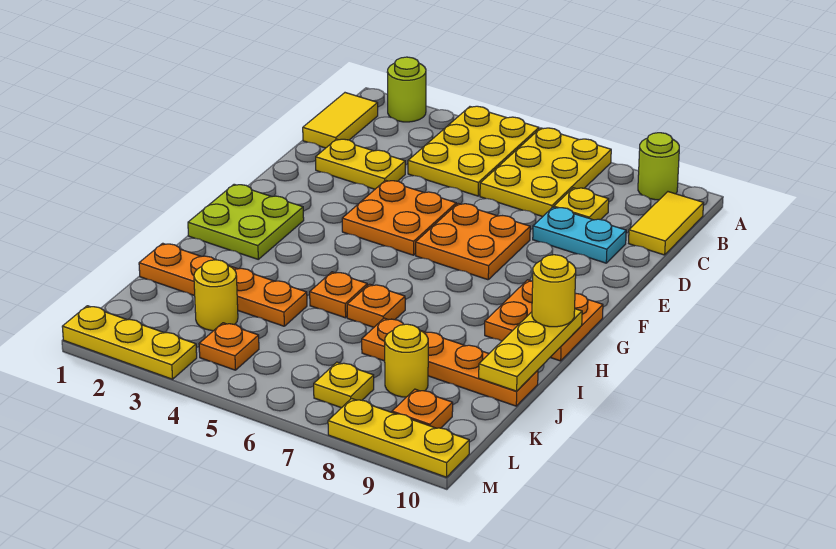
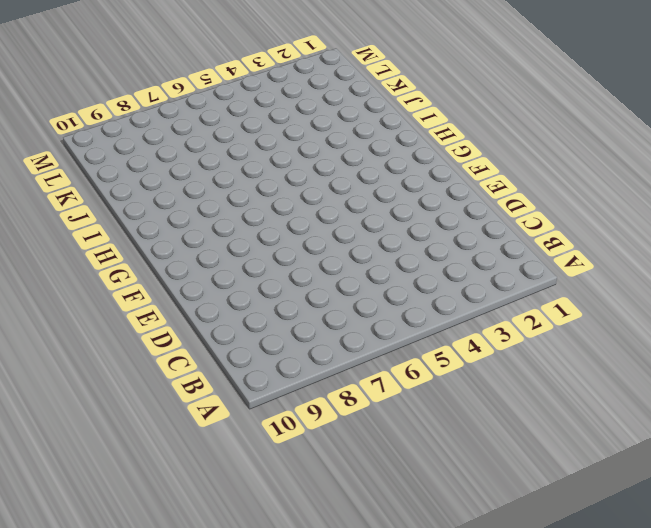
none -> lime 1x1 round brick [387,57,426,122]
none -> yellow 2x3 plate [408,106,539,196]
none -> yellow 2x3 plate [480,128,611,217]

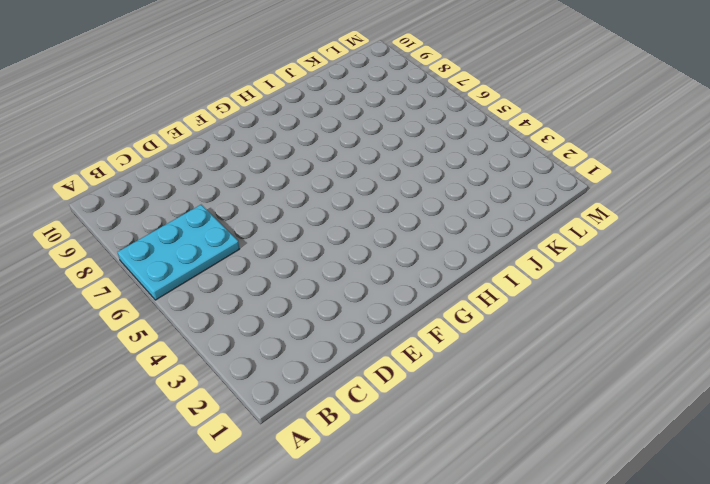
cyan 2x3 plate [118,205,239,300] -> yellow 2x3 plate [480,128,611,217]
none -> lime 1x1 round brick [387,57,426,122]
none -> yellow 2x3 plate [408,106,539,196]
none -> lime 1x1 round brick [638,133,679,200]

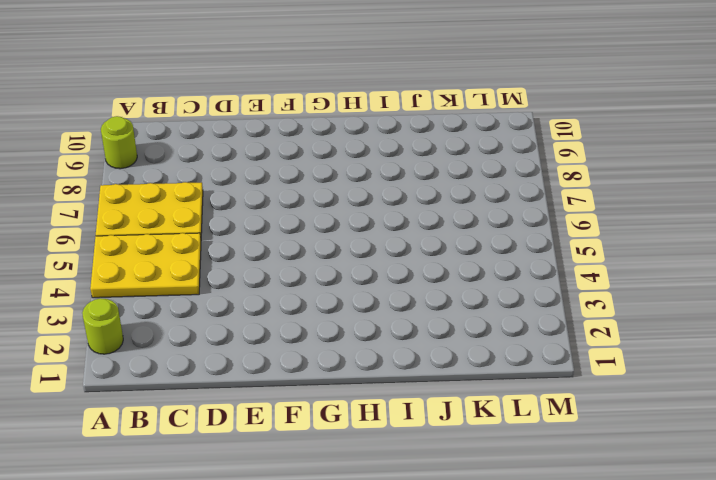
none -> yellow 1x2 tile [303,93,378,148]
none -> yellow 1x2 tile [629,192,704,255]
none -> yellow 1x1 plate [554,188,609,220]

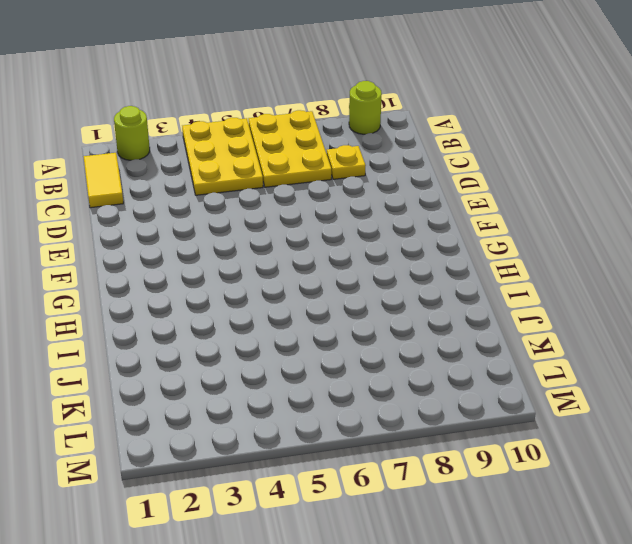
none -> yellow 1x2 tile [629,192,704,255]
none -> yellow 1x2 plate [316,139,405,189]
none -> cyan 1x2 plate [533,207,626,263]

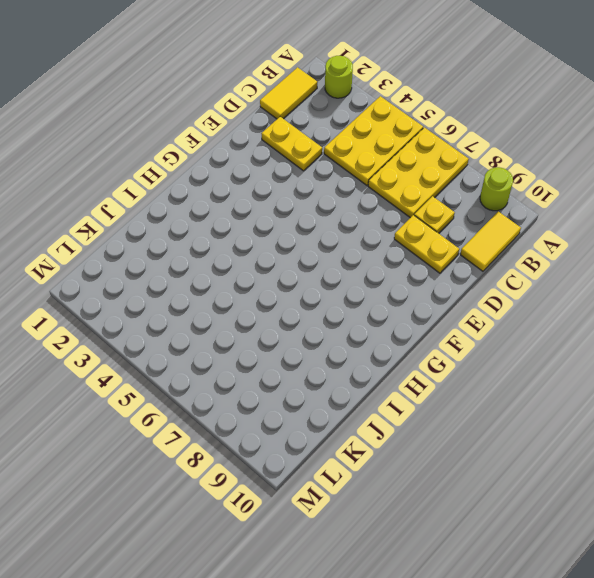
yellow 1x2 plate [394,215,459,273] -> cyan 1x2 plate [533,207,626,263]
none -> orange 2x2 plate [342,180,456,255]
none -> orange 2x2 plate [416,203,530,280]
none -> lime 2x2 plate [188,184,304,259]

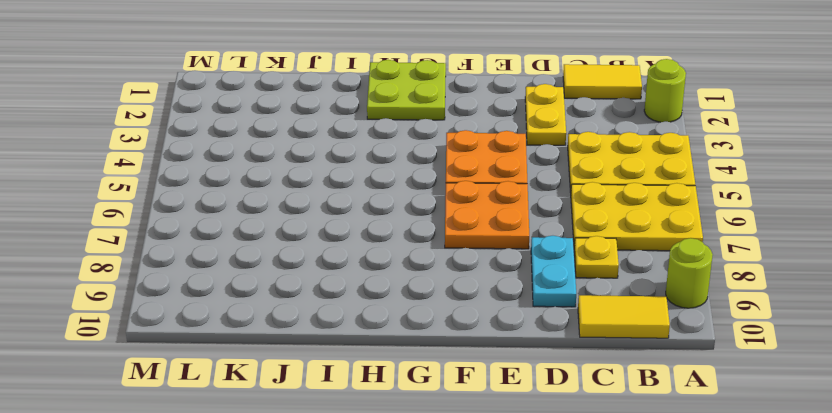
none -> orange 2x2 plate [485,280,603,361]
none -> orange 1x1 plate [310,272,367,318]
none -> orange 1x1 plate [347,284,405,327]

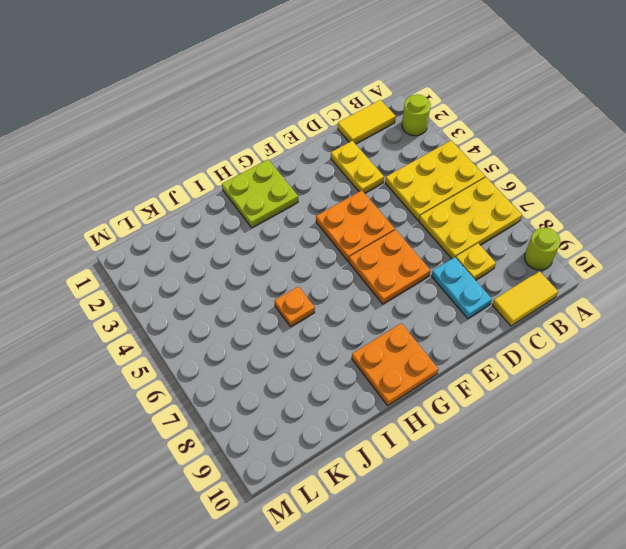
none -> orange 1x1 plate [310,272,367,318]
none -> orange 1x4 plate [139,243,307,326]
none -> orange 1x4 plate [362,318,538,406]

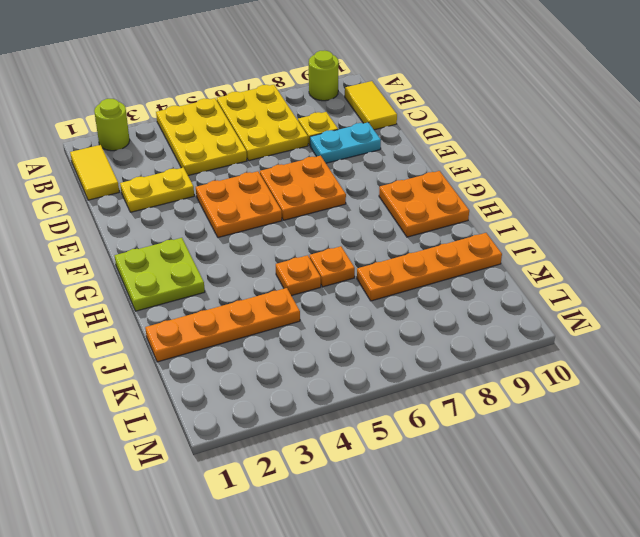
none -> yellow 1x1 round brick [194,260,238,331]
none -> yellow 1x1 round brick [385,324,428,397]
none -> orange 1x1 plate [199,323,259,370]

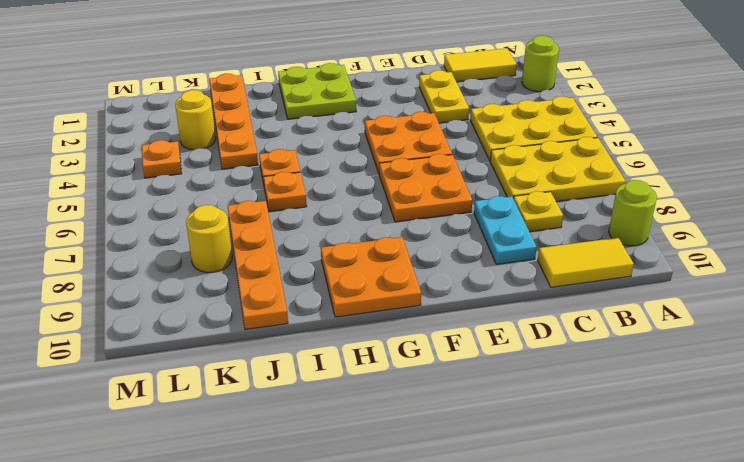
none -> yellow 1x1 plate [314,362,374,408]
none -> orange 1x1 plate [392,389,453,428]
none -> yellow 1x3 plate [62,306,197,379]

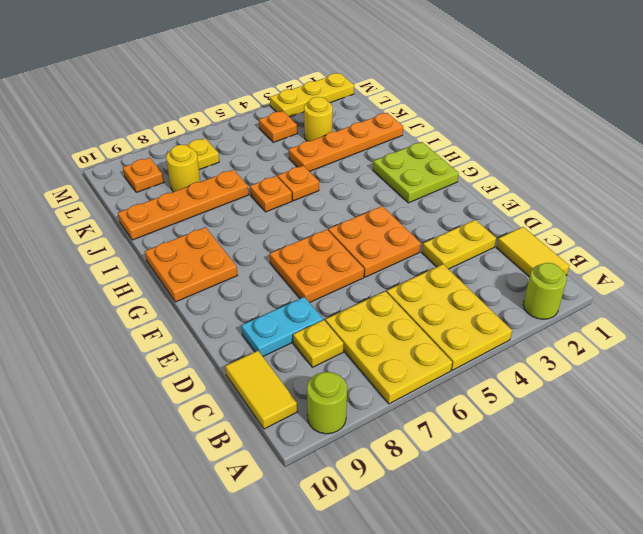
none -> yellow 1x3 plate [328,399,469,477]
none -> yellow 1x3 plate [479,309,582,391]
none -> yellow 1x1 round brick [532,255,576,327]

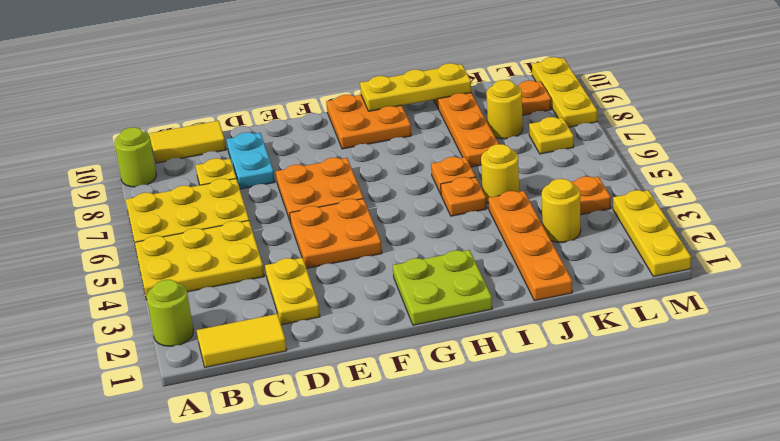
yellow 1x1 round brick [481,144,519,203] -> yellow 1x1 round brick moved to [532,255,576,327]

